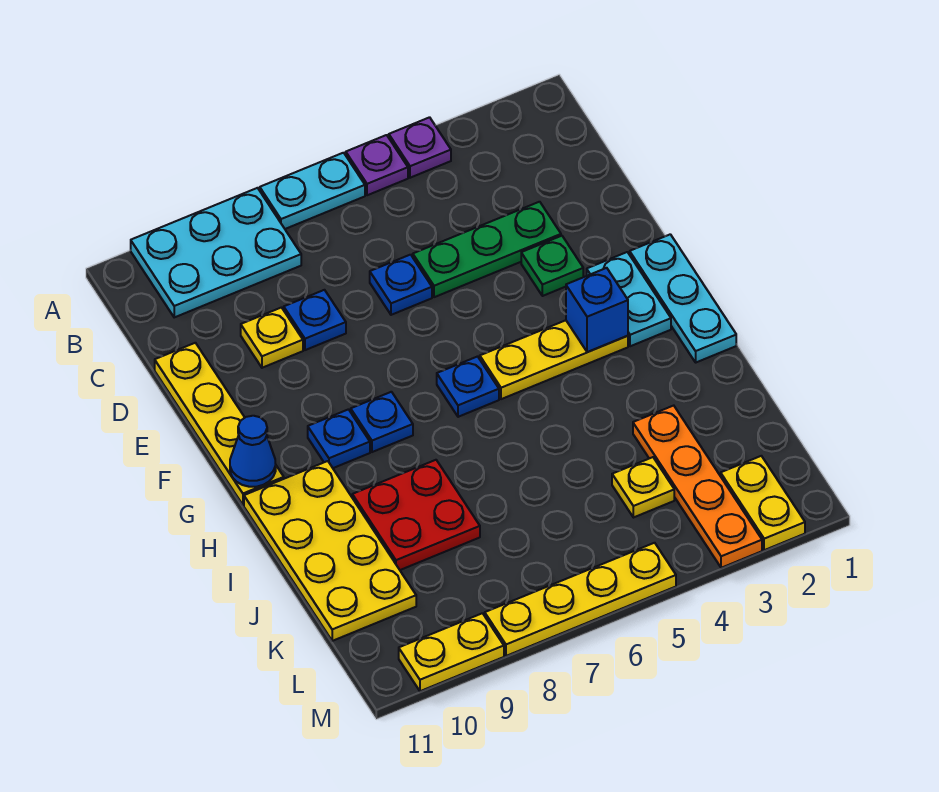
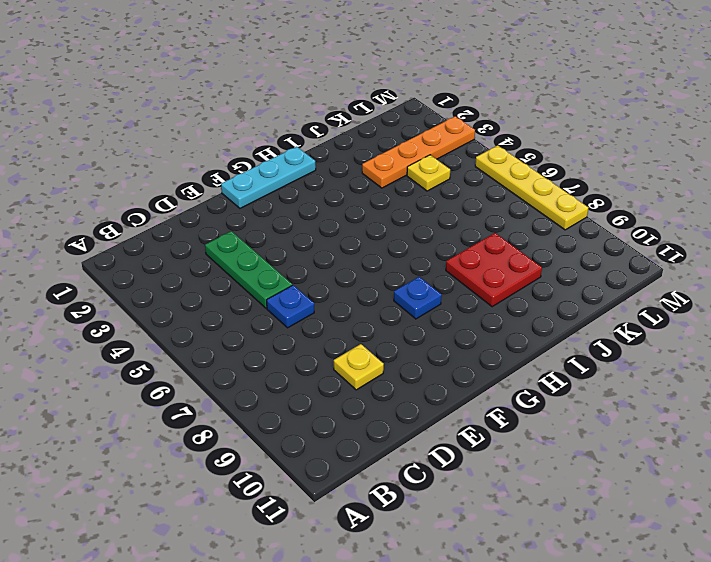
none -> purple 1x1 plate [389,117,451,178]
none -> purple 1x1 plate [346,135,408,195]
none -> cyan 1x2 plate [260,153,365,229]

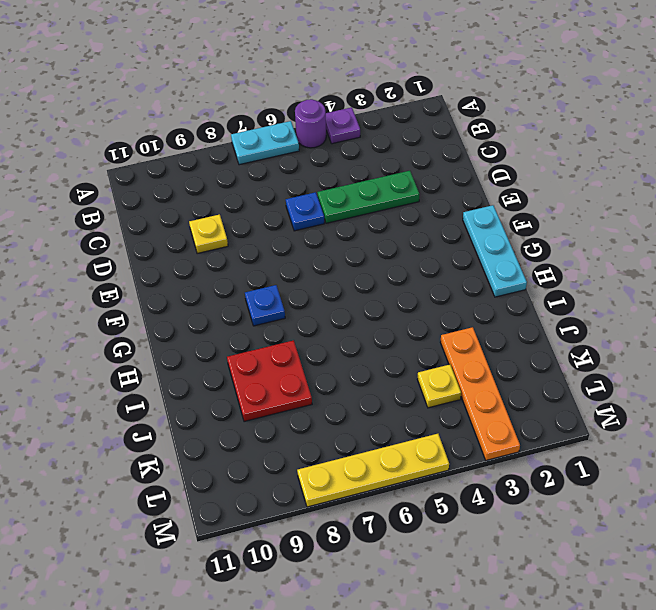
purple 1x1 round brick [295,99,326,148] -> purple 1x1 plate [346,135,408,195]
none -> cyan 2x3 plate [131,188,301,317]
none -> blue 1x1 plate [284,290,346,350]
none -> yellow 1x4 plate [155,343,284,505]

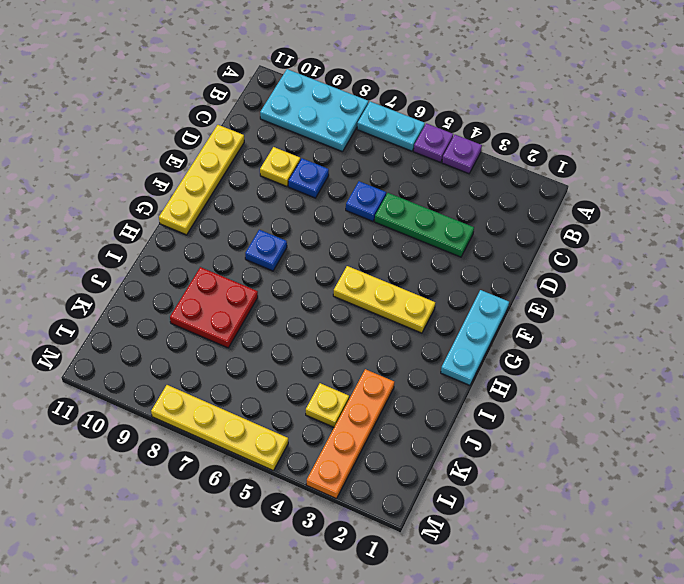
none -> green 1x1 plate [521,236,583,296]
none -> cyan 1x2 plate [587,252,671,346]
none -> blue 1x1 plate [437,357,499,417]

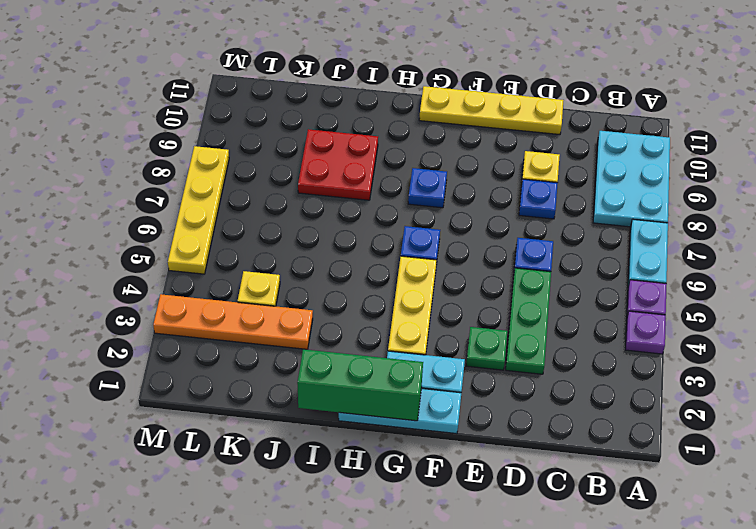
green 1x3 brick [297,349,423,421] -> none
none -> blue 1x1 plate [308,409,370,468]
none -> yellow 2x4 plate [244,461,416,641]
none -> yellow 1x2 plate [721,456,805,550]

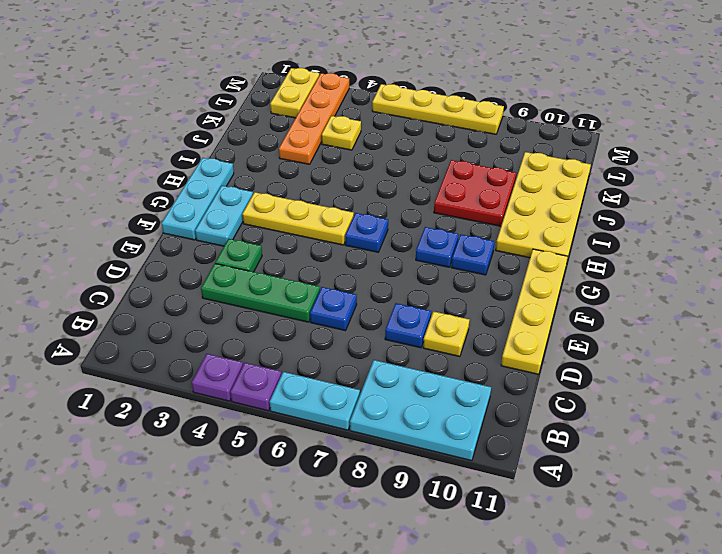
none -> yellow 1x2 plate [399,613,504,691]
none -> blue 1x1 brick [566,268,628,352]
none -> blue 1x1 cone [230,416,276,487]

